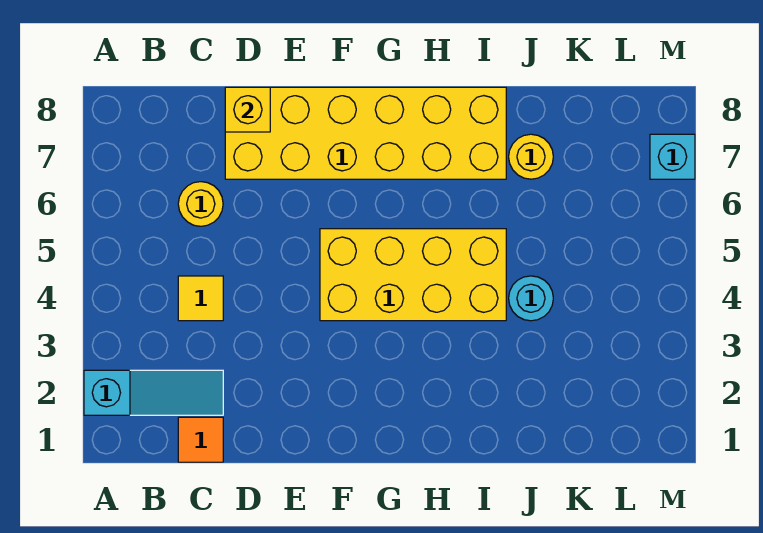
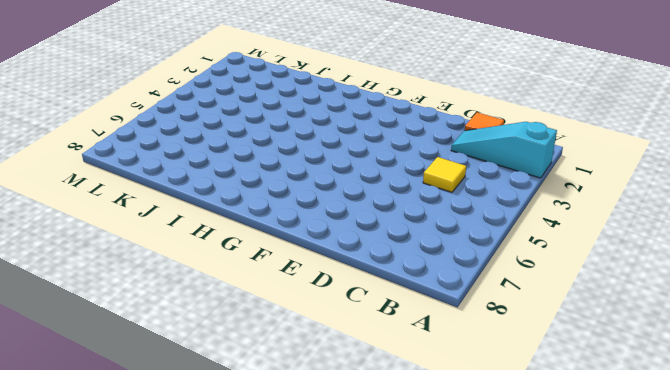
none -> yellow 1x1 round brick [178,182,223,226]
none -> yellow 2x6 brick [225,87,506,179]

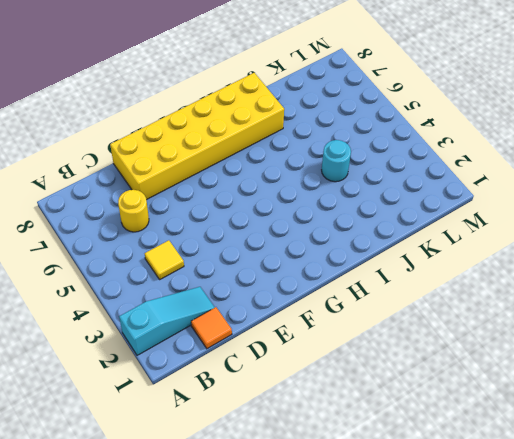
none -> yellow 2x4 brick [320,229,506,321]
none -> yellow 1x1 round brick [509,134,553,179]

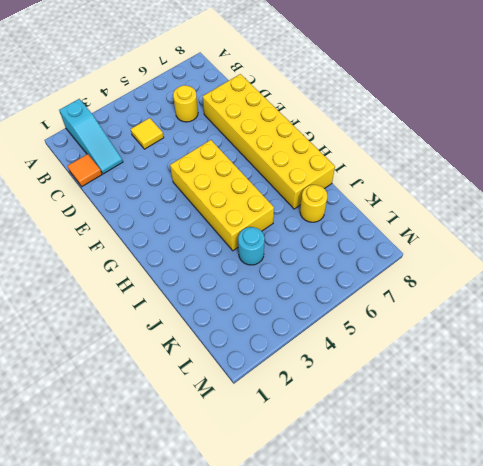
none -> cyan 1x1 brick [650,134,695,179]
none -> yellow 1x1 brick [225,87,270,132]

